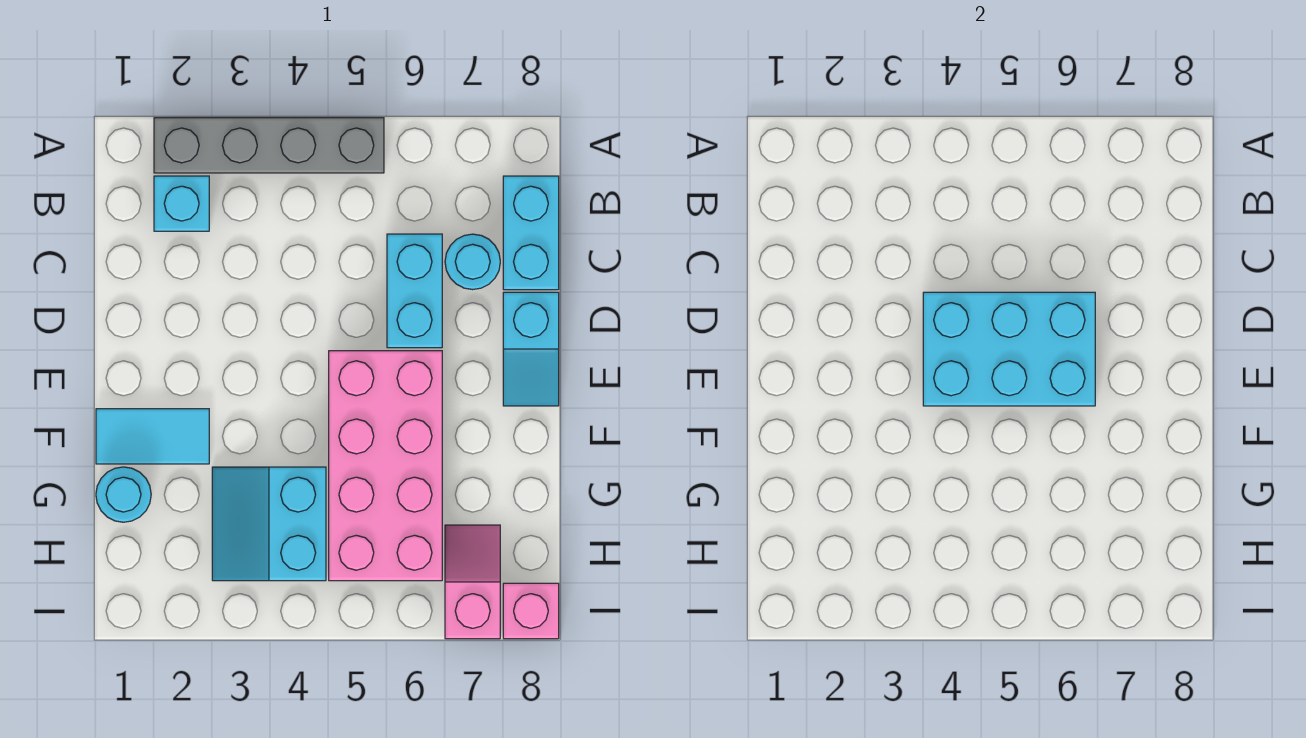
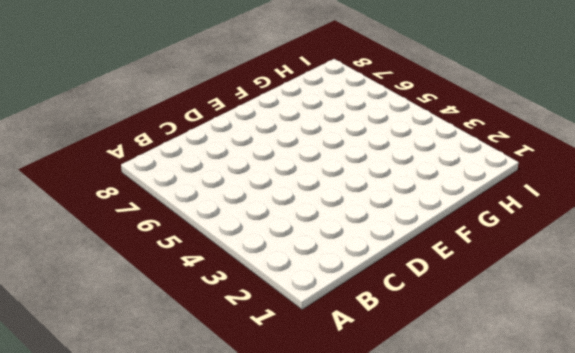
none -> grey 1x4 brick [154,118,384,173]
none -> cyan 1x1 brick [154,176,209,231]
none -> cyan 1x2 brick [503,176,559,290]

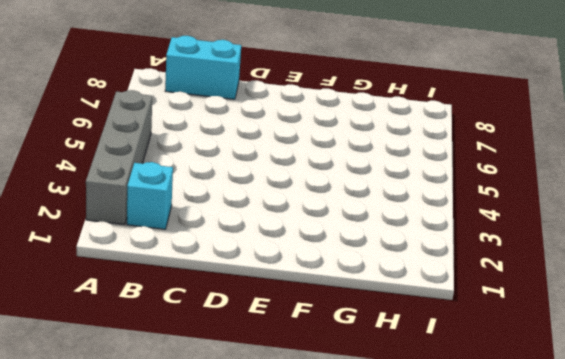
none -> cyan 1x2 brick [387,234,442,348]
none -> cyan 1x1 round brick [445,234,500,290]
none -> cyan 1x2 slope [503,292,559,406]

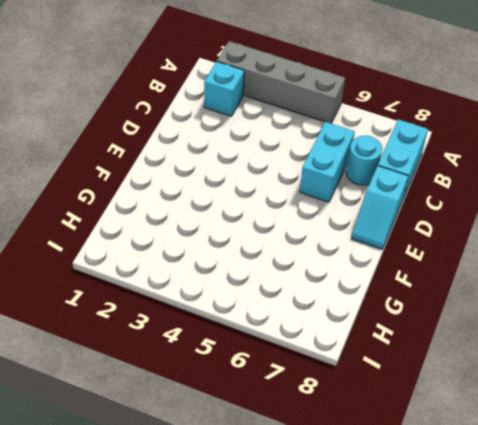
none -> pink 2x4 brick [329,351,442,581]
none -> cyan 1x2 tile [96,409,209,464]
none -> cyan 1x1 round brick [96,467,151,522]

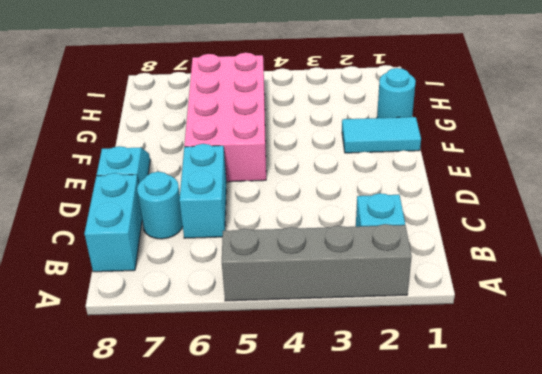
none -> cyan 2x2 slope [212,467,326,581]
none -> pink 1x2 slope [445,525,500,639]
none -> pink 1x1 brick [503,583,559,639]

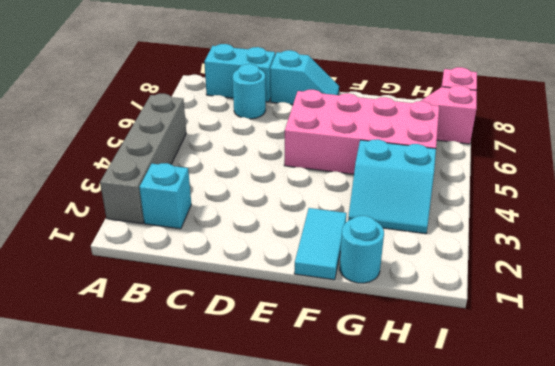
none -> cyan 1x2 brick [387,234,442,348]
none -> cyan 2x3 brick [923,292,1095,406]

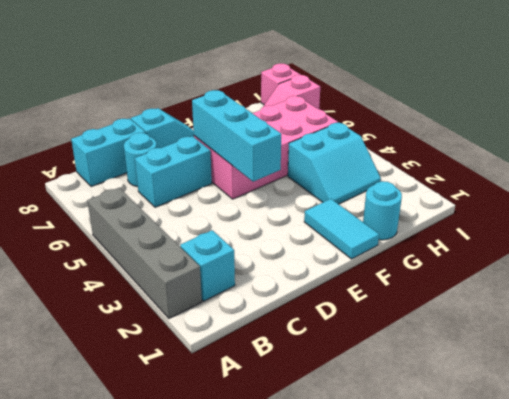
cyan 1x3 brick [192,90,281,182] -> cyan 2x3 brick [923,292,1095,406]

